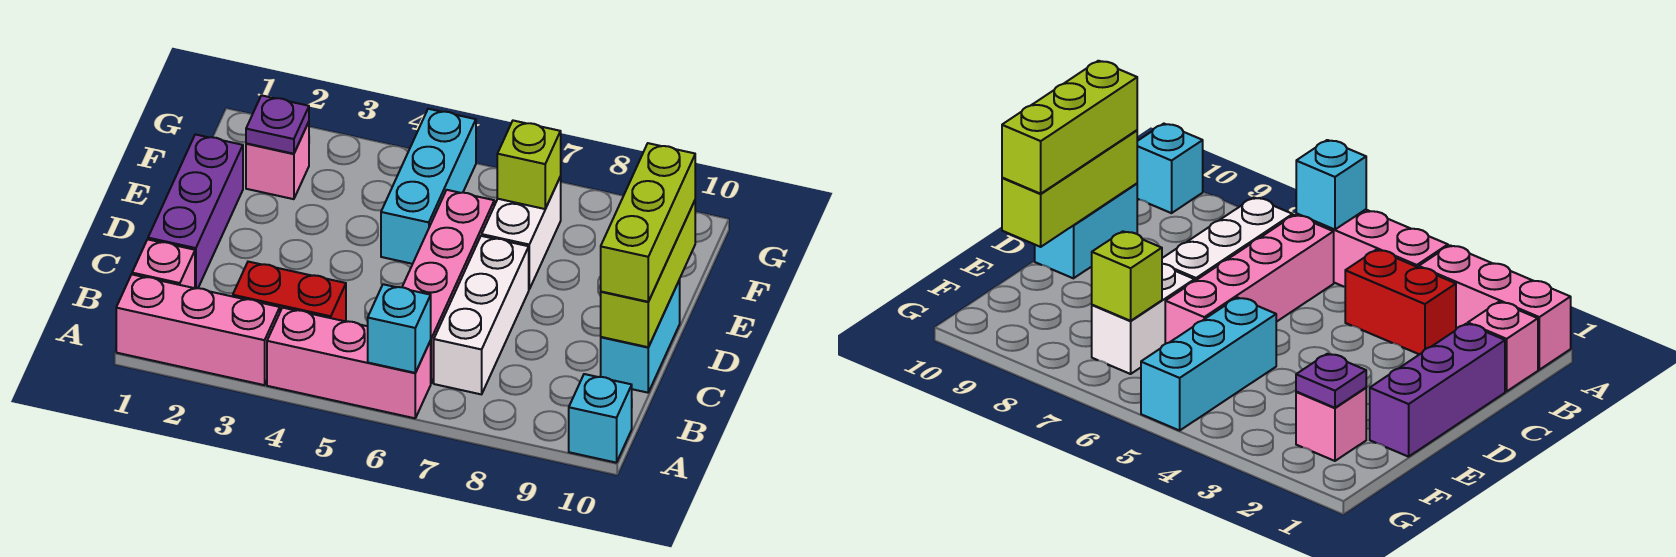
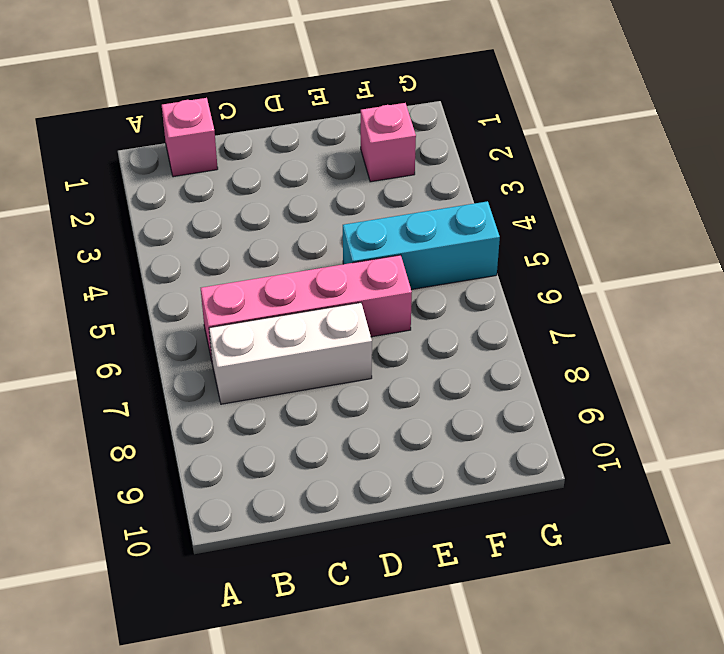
none -> pink 1x3 brick [116,274,280,385]
none -> pink 1x3 brick [267,308,431,418]
none -> cyan 1x1 brick [569,374,632,463]

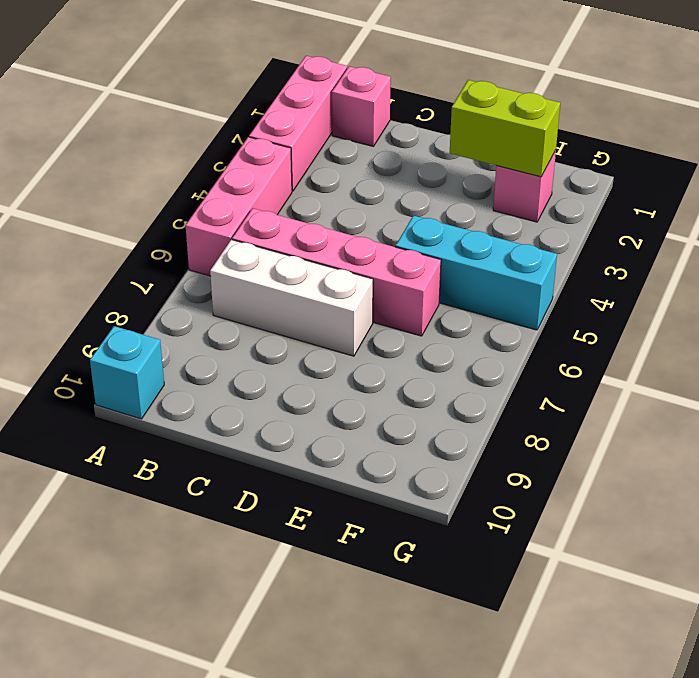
lime 1x2 brick [450,80,560,177] -> purple 1x1 plate [246,95,309,154]
none -> red 1x2 brick [233,262,346,321]
none -> purple 1x3 brick [148,134,243,288]
none -> cyan 1x2 brick [601,280,680,393]

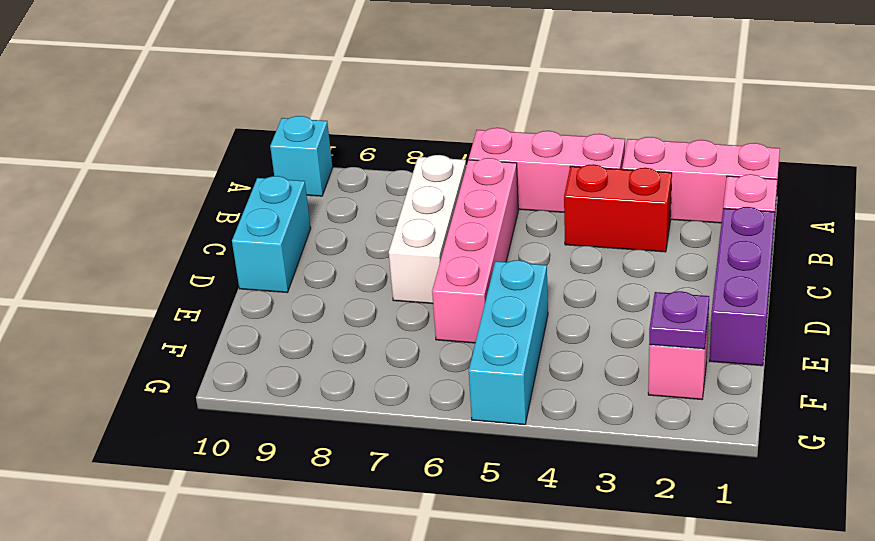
none -> white 1x2 brick [482,177,561,289]
none -> cyan 1x1 brick [368,284,431,373]
none -> lime 1x3 brick [601,201,695,347]

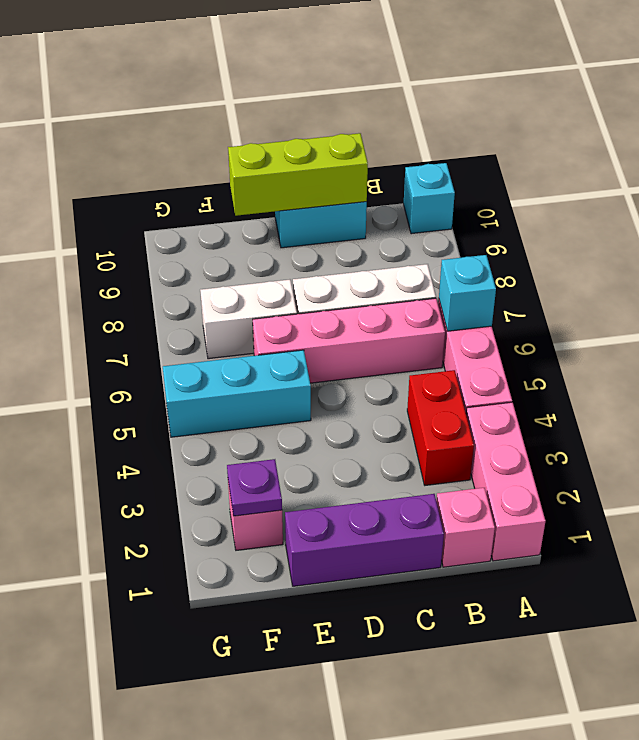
none -> lime 1x1 brick [497,121,561,209]
none -> lime 1x3 brick [601,143,695,302]

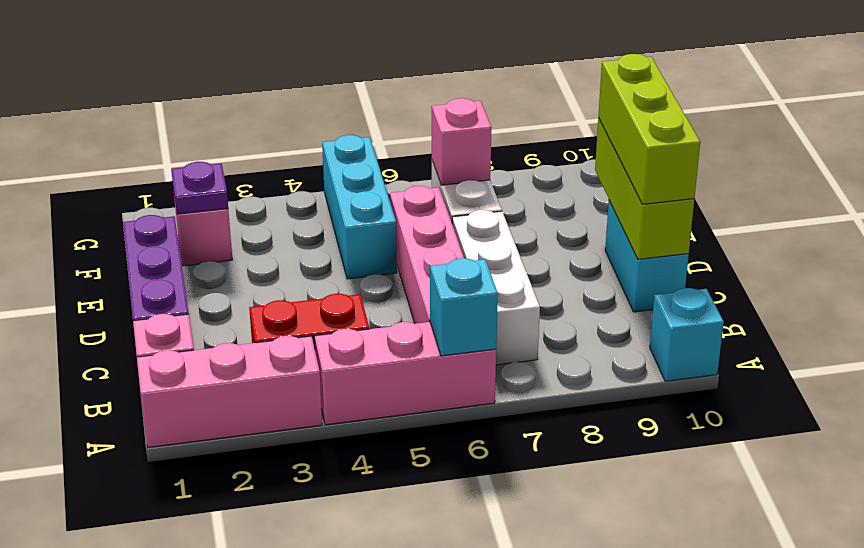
pink 1x1 brick [432,98,492,185] -> lime 1x1 brick [497,121,561,209]

